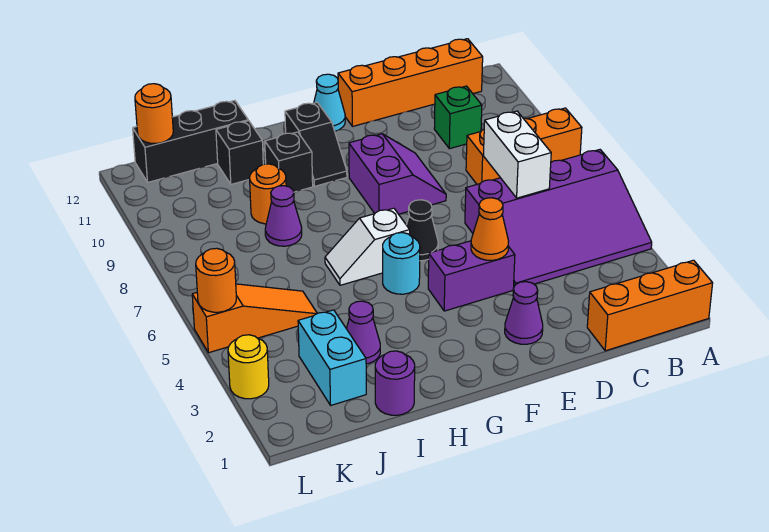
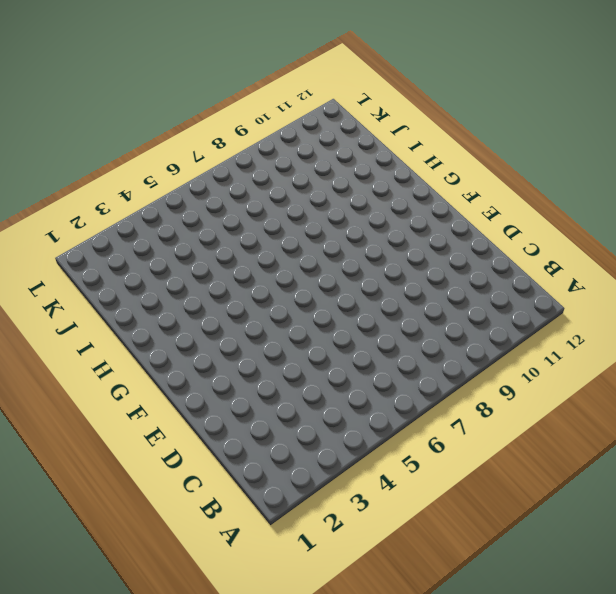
none -> orange 1x3 brick [587,260,713,351]
none -> purple 3x4 slope [465,150,652,286]
none -> orange 1x3 brick [466,108,582,184]

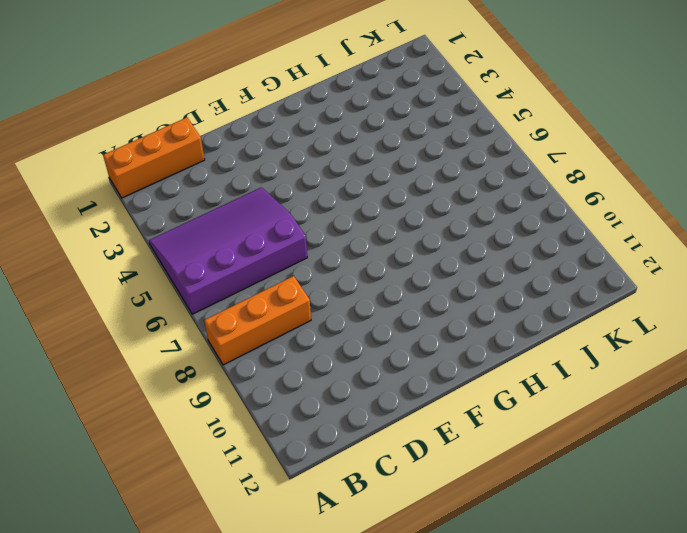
none -> orange 1x4 brick [338,39,483,126]
none -> green 1x1 brick [434,86,482,149]
none -> purple 1x1 cone [505,282,543,344]

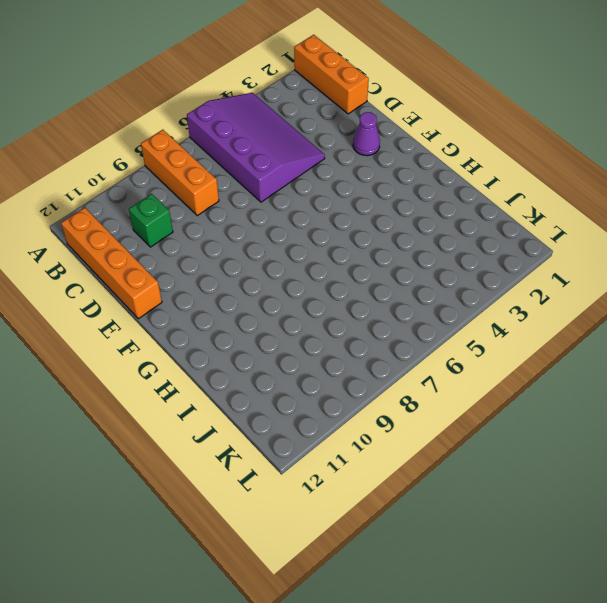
none -> purple 1x2 brick [428,241,515,311]
none -> purple 2x2 slope [349,134,446,214]
none -> black 1x1 cone [407,200,438,261]

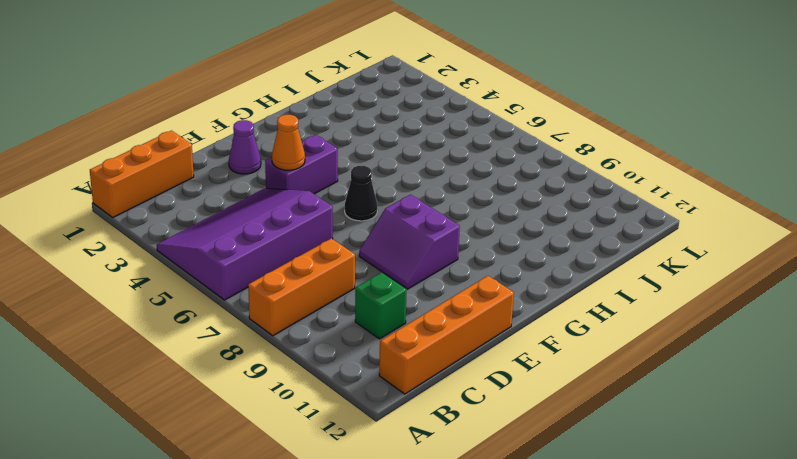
none -> cyan 1x1 cone [314,74,345,131]
none -> cyan 1x1 round brick [383,233,420,294]
none -> white 1x2 slope [325,208,410,285]

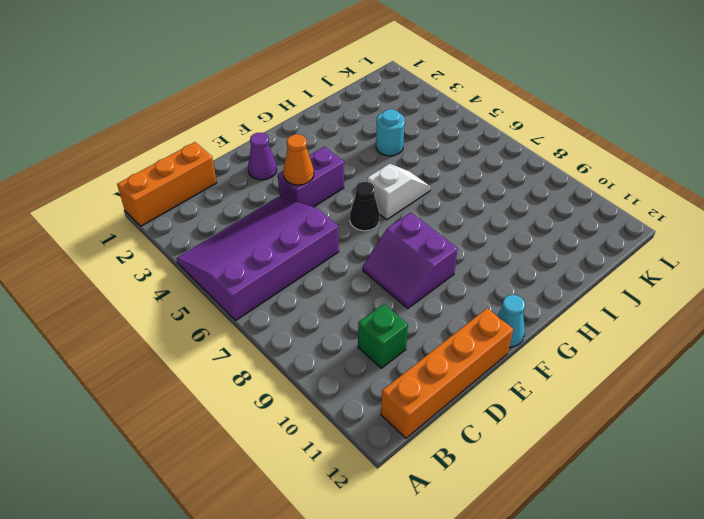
cyan 1x1 round brick [376,109,405,156] -> cyan 1x1 round brick moved to [383,233,420,294]
none -> orange 1x3 brick [466,108,582,184]
none -> black 1x2 slope [285,102,347,186]
none -> black 1x1 brick [265,132,313,192]

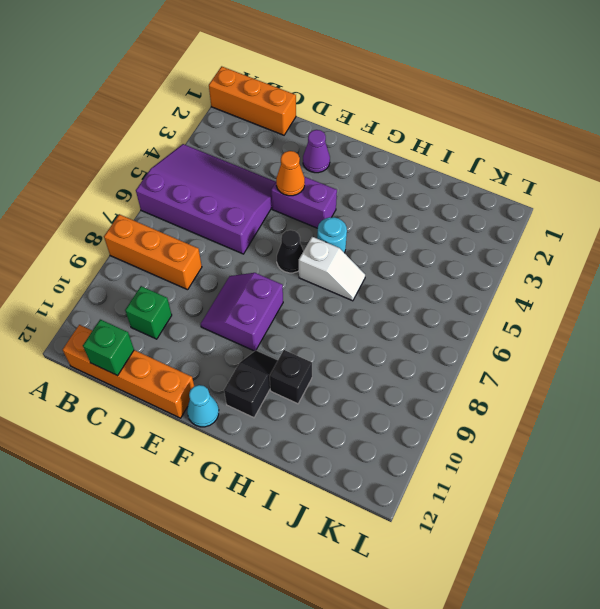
green 1x1 brick [83,320,134,376] -> none
none -> purple 1x1 round brick [375,351,415,415]
none -> purple 1x1 cone [346,301,380,364]
none -> purple 1x1 cone [265,186,302,246]

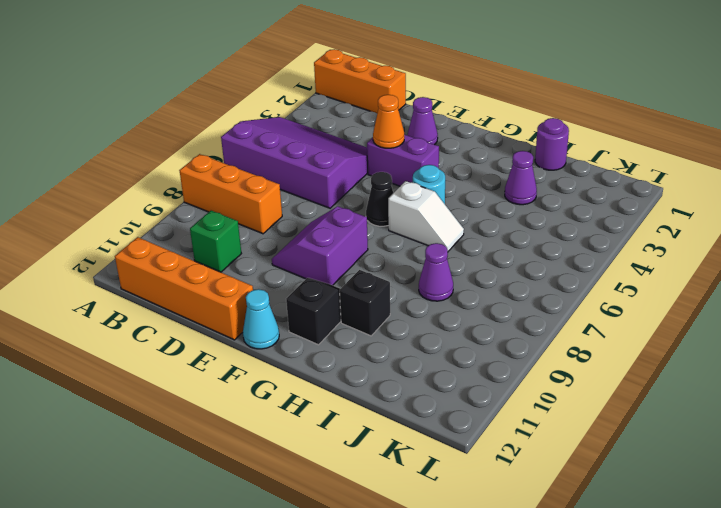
none -> orange 1x1 round brick [250,164,286,224]
none -> black 1x1 brick [216,121,263,184]
none -> black 1x3 brick [133,101,248,182]

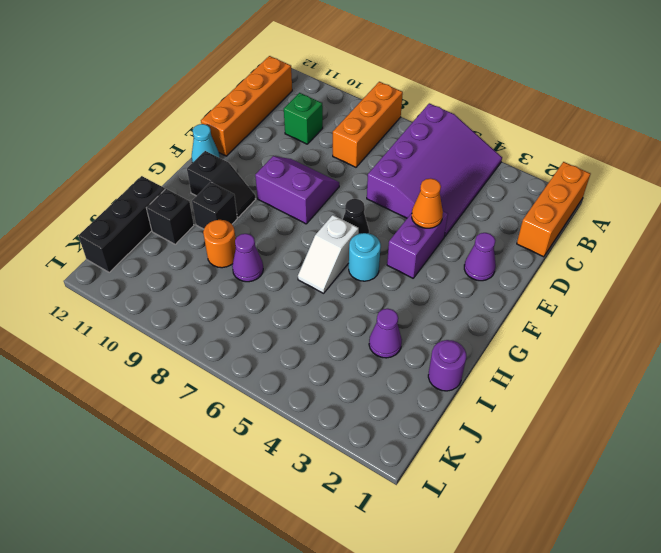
none -> cyan 1x2 brick [298,310,366,405]
none -> orange 1x3 slope [192,284,317,353]
none -> yellow 1x1 round brick [228,335,269,399]

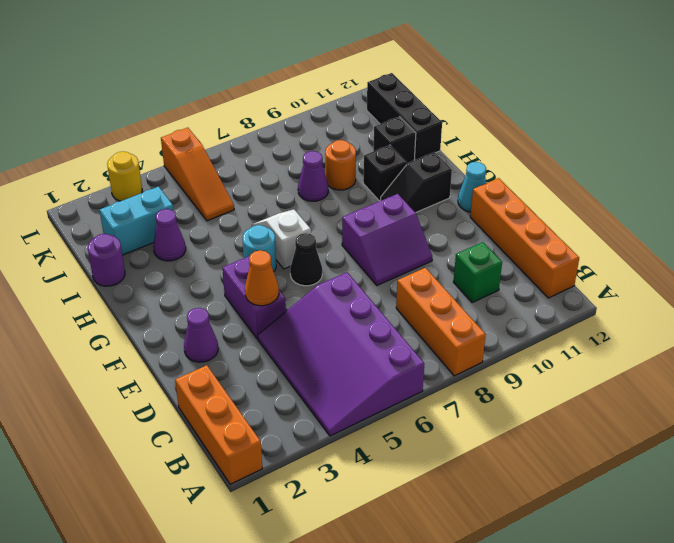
none -> white 1x2 brick [483,111,551,198]
none -> orange 1x1 round brick [135,84,173,143]
none -> orange 1x1 round brick [196,248,236,312]

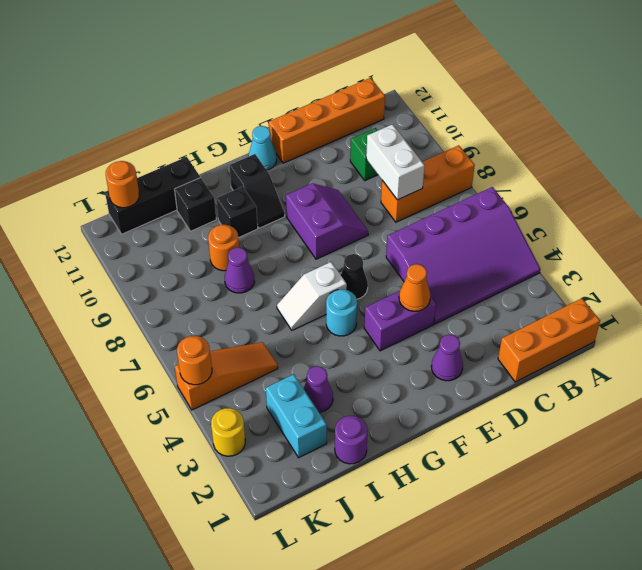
white 1x2 brick [366,124,425,200] -> white 1x2 brick moved to [483,111,551,198]

